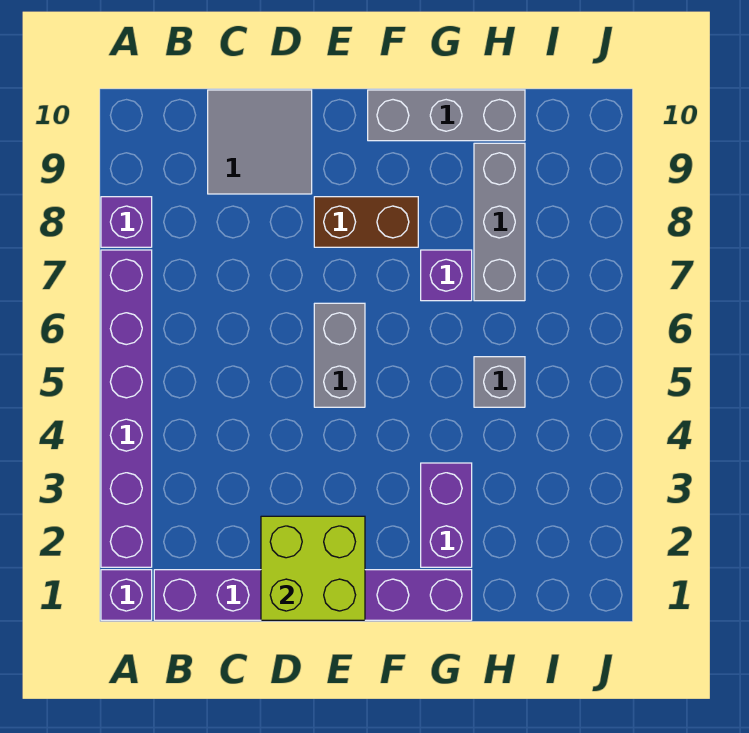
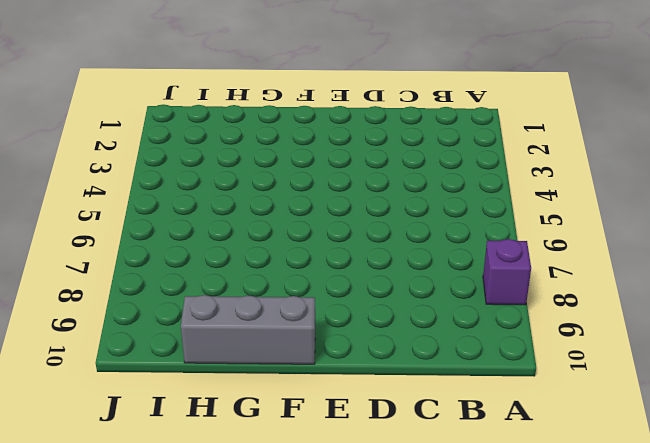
none -> purple 1x1 brick [101,570,152,620]
none -> purple 1x6 brick [101,250,152,567]
none -> purple 1x6 brick [154,570,472,620]

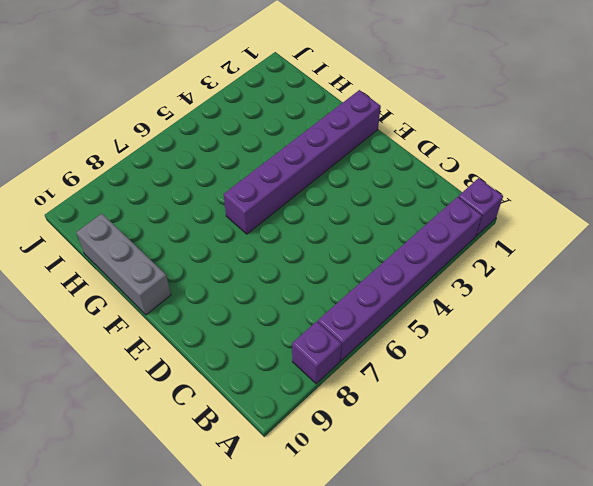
purple 1x6 brick [224,90,381,234] -> purple 1x6 brick turned to [154,570,472,620]
none -> grey 2x2 tile [208,90,312,194]
none -> grey 1x2 brick [314,303,365,407]
none -> brown 1x2 brick [314,197,418,247]

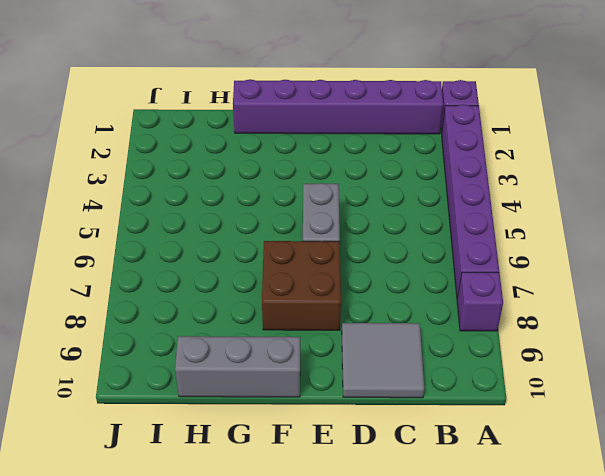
brown 2x2 brick [262,241,341,330] -> brown 1x2 brick [314,197,418,247]
none -> purple 1x2 brick [421,463,472,567]
none -> purple 1x1 brick [421,250,472,301]
none -> grey 1x1 brick [474,357,525,407]

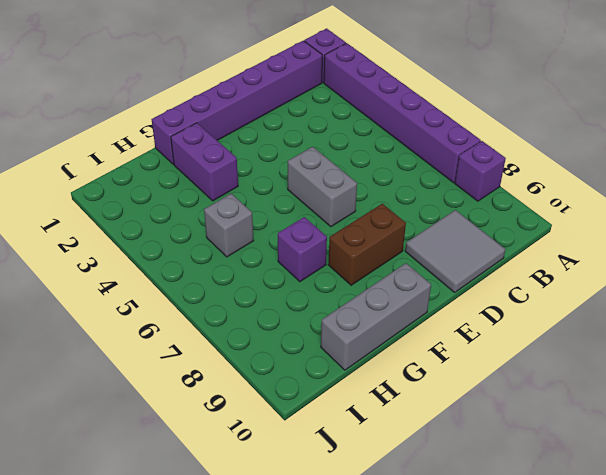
none -> grey 1x3 brick [474,143,525,301]
none -> lime 2x2 brick [261,516,365,620]

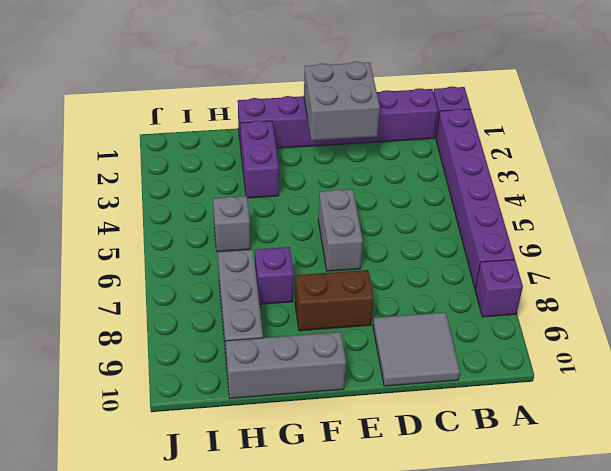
grey 2x2 brick [304,62,380,141] -> lime 2x2 brick [261,516,365,620]

